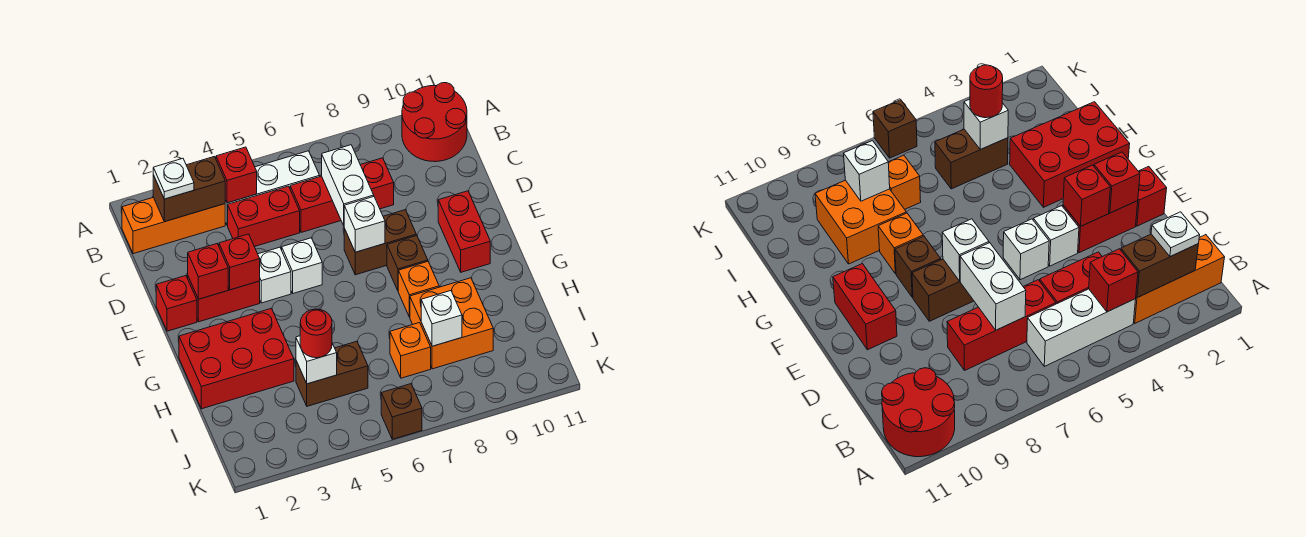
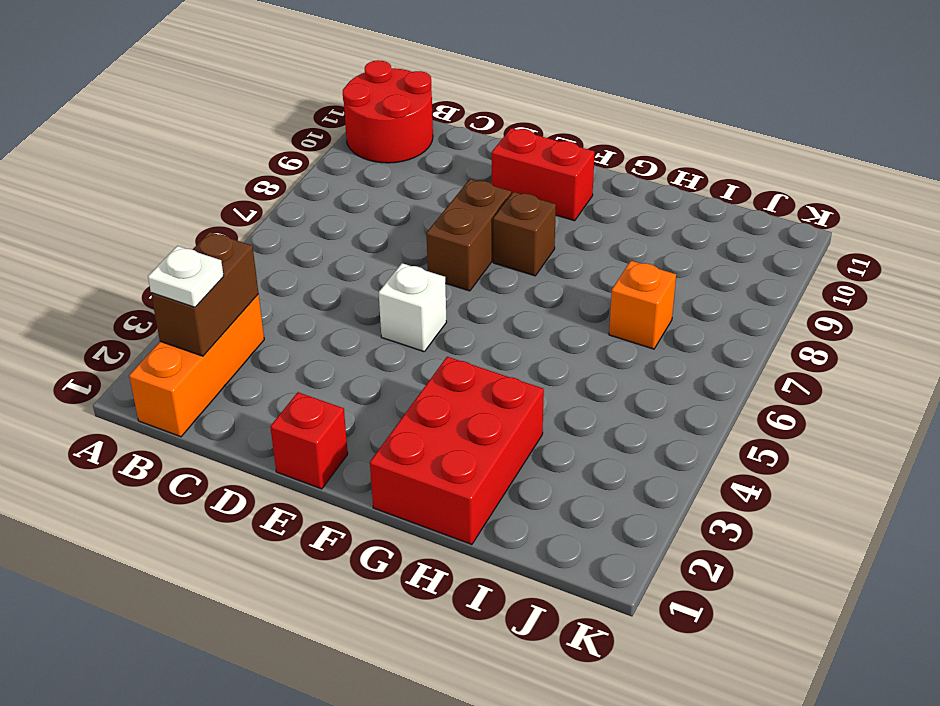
none -> white 1x3 brick [225,151,320,225]
none -> red 1x2 brick [228,186,300,247]
none -> red 1x3 brick [290,158,394,232]

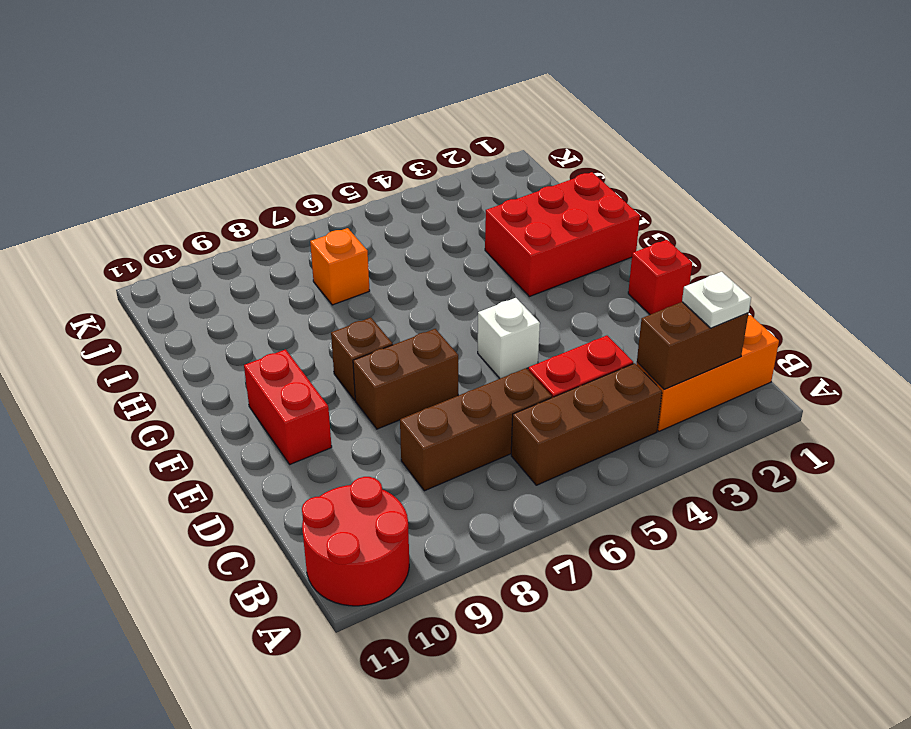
brown 1x3 brick [511,363,662,485] -> white 1x3 brick [225,151,320,225]
brown 1x3 brick [400,368,552,491] -> red 1x3 brick [290,158,394,232]
none -> red 1x2 brick [188,277,260,322]
none -> white 1x1 brick [258,247,291,303]
none -> orange 1x1 brick [398,262,439,317]

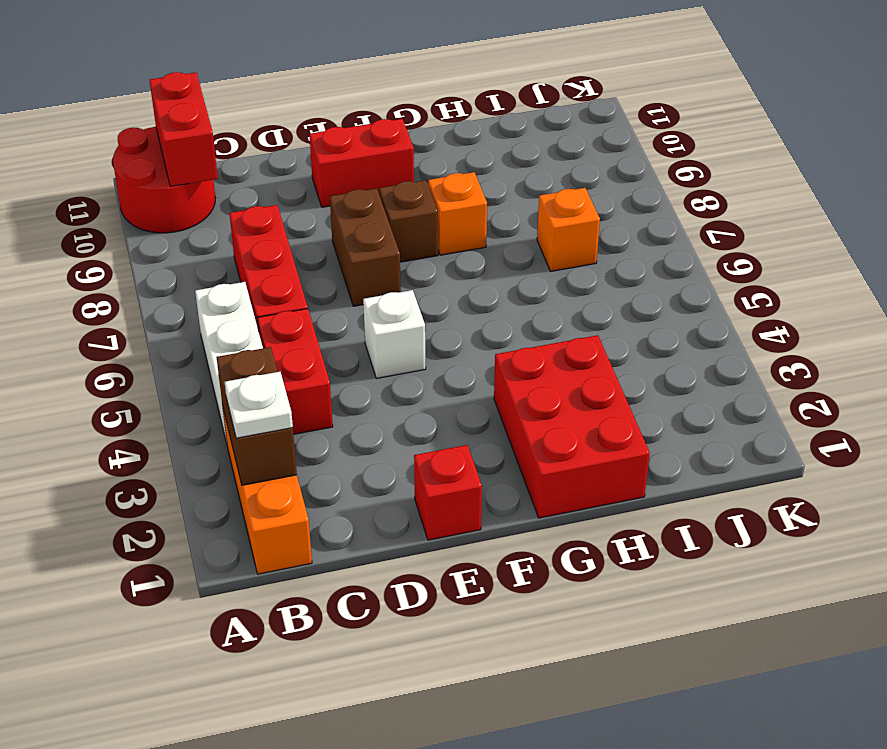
red 1x2 brick [150,72,218,186] -> red 1x2 brick moved to [188,277,260,322]
none -> white 1x1 brick [258,247,291,303]
none -> orange 2x2 brick [410,278,493,369]
none -> brown 1x2 brick [296,341,368,406]

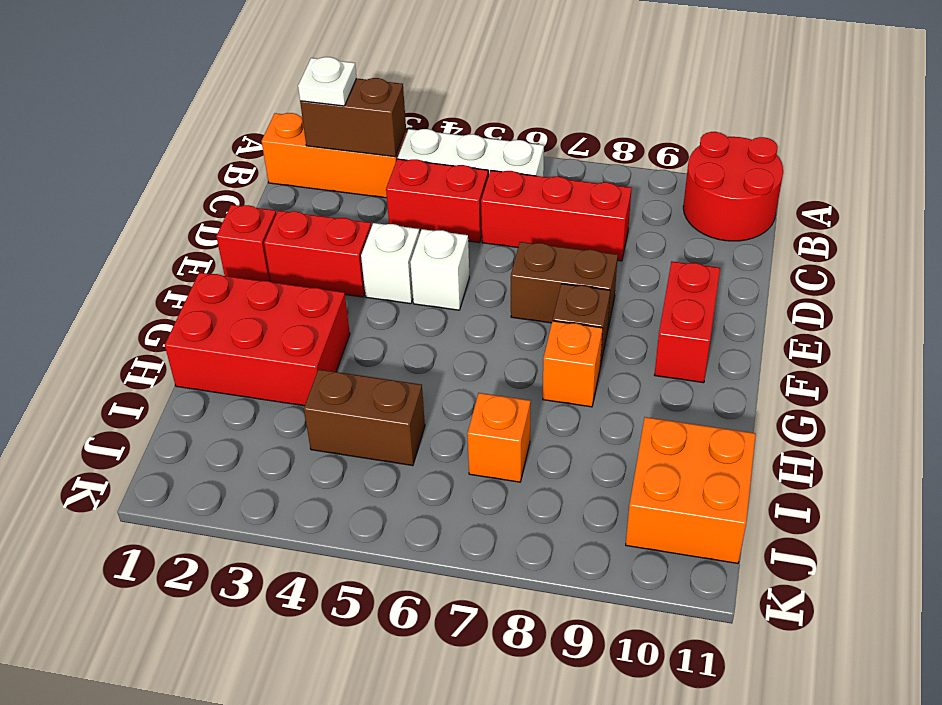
orange 2x2 brick [626,417,756,563] -> orange 2x2 brick moved to [410,278,493,369]
none -> brown 1x1 brick [381,384,422,439]
none -> red 1x1 brick [216,147,257,203]
none -> white 1x2 brick [322,145,374,225]

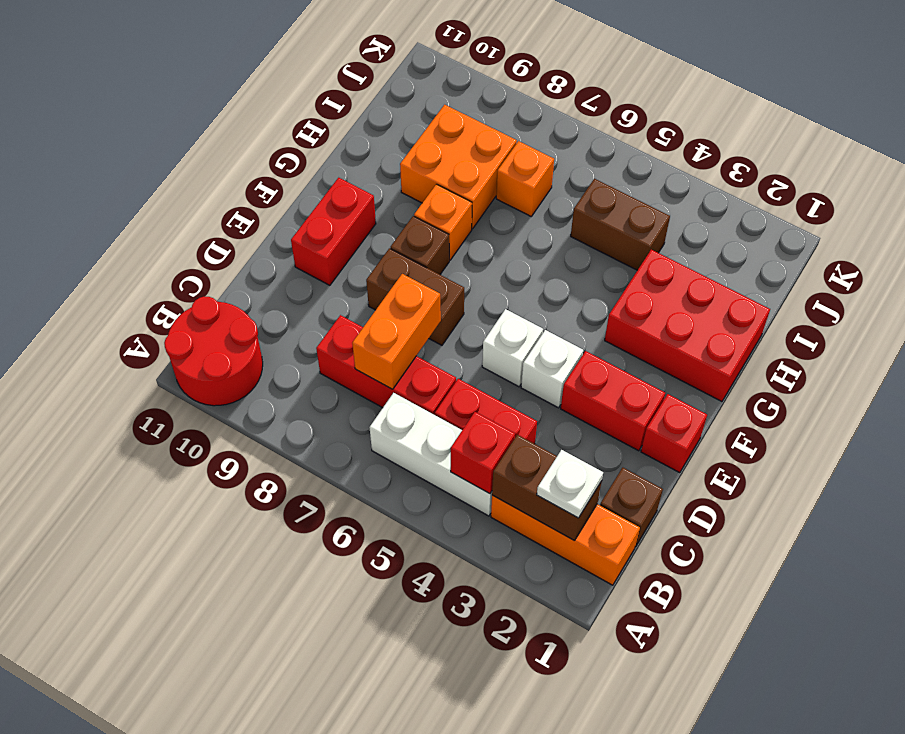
brown 1x1 brick [600,468,663,547] -> brown 1x1 brick moved to [381,384,422,439]
orange 1x2 brick [352,274,441,389] -> white 1x2 brick [322,145,374,225]
none -> red 1x1 brick [188,244,228,299]
none -> red 1x1 brick [219,234,260,290]
none -> white 1x1 brick [344,197,385,252]

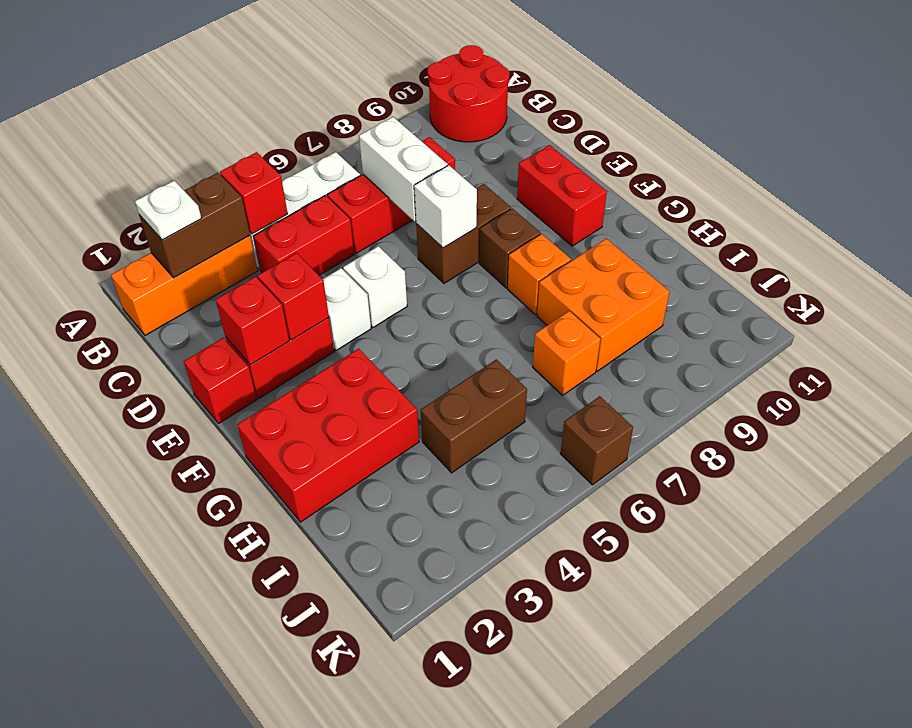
none -> white 1x1 brick [296,336,337,384]
none -> white 1x1 brick [421,291,462,346]
none -> red 1x1 round brick [300,309,332,358]

